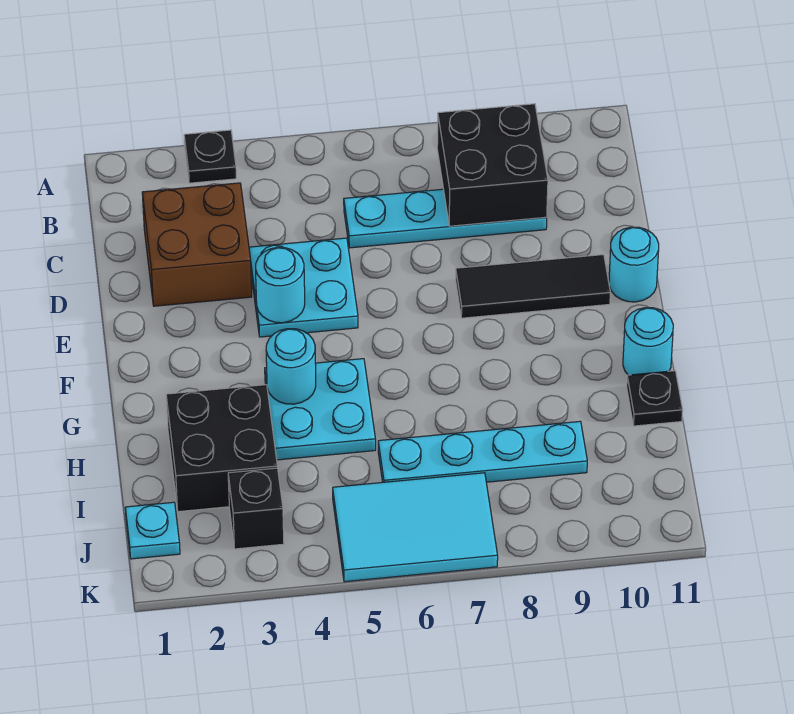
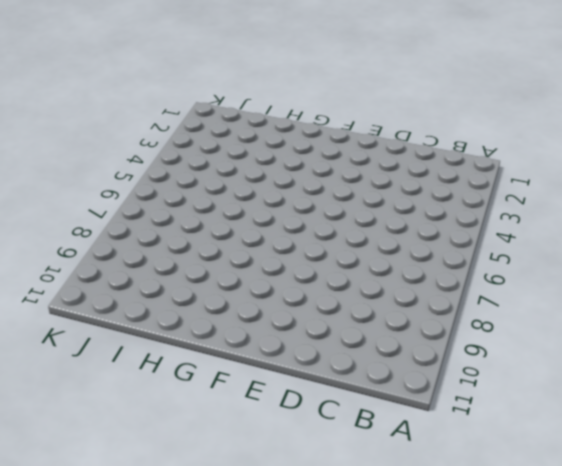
none -> black 1x1 plate [184,130,236,183]
none -> brown 2x2 brick [142,183,252,306]
none -> cyan 1x4 plate [344,189,547,248]

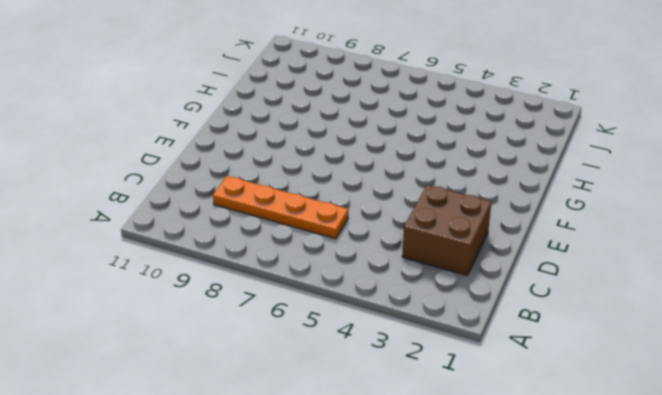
orange 1x4 plate [213,176,348,239] -> cyan 1x4 plate [344,189,547,248]
none -> black 1x1 plate [184,130,236,183]
none -> cyan 2x2 plate [249,238,358,337]
none -> black 1x3 tile [456,255,610,318]

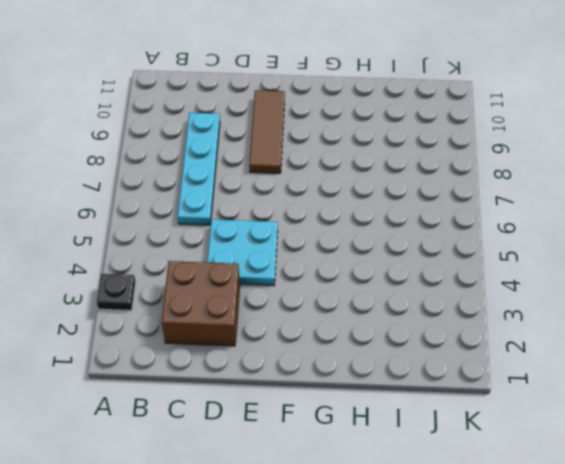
brown 1x3 tile [249,90,285,173] -> black 1x3 tile [456,255,610,318]
none -> cyan 1x1 round brick [609,227,659,302]
none -> cyan 2x2 plate [265,359,376,460]
none -> cyan 1x1 round brick [623,308,673,375]

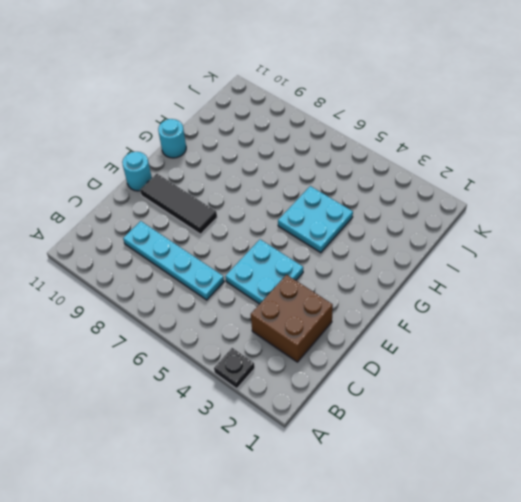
none -> black 2x2 brick [166,385,277,512]
none -> black 1x1 plate [627,371,683,426]
none -> cyan 1x4 plate [378,421,587,482]

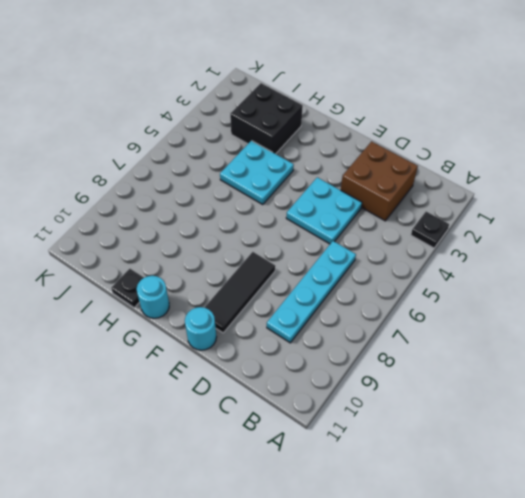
none -> cyan 1x4 plate [378,421,587,482]
none -> cyan 1x1 plate [125,502,180,559]
none -> black 1x1 brick [228,468,284,549]

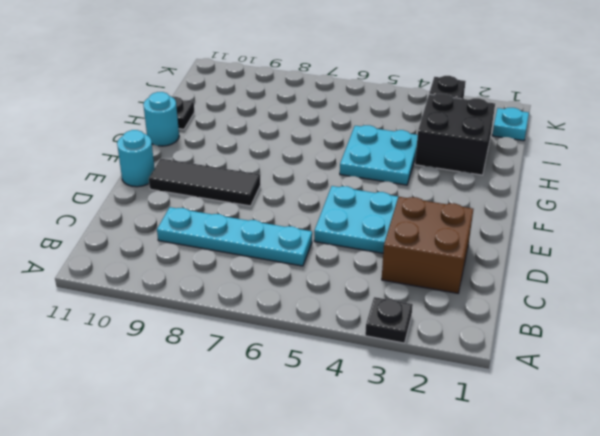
none -> cyan 1x4 plate [378,421,587,482]
none -> cyan 2x3 tile [333,473,498,582]
none -> black 2x2 brick [437,104,548,226]

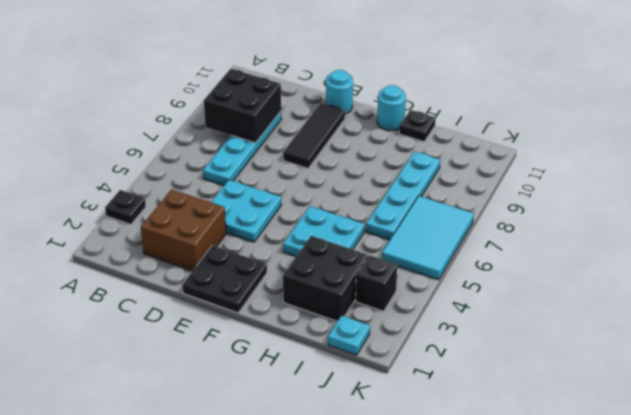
black 2x2 plate [182,245,267,313] -> none
none -> cyan 1x1 round brick [256,247,305,323]
none -> cyan 1x1 round brick [266,329,316,404]

